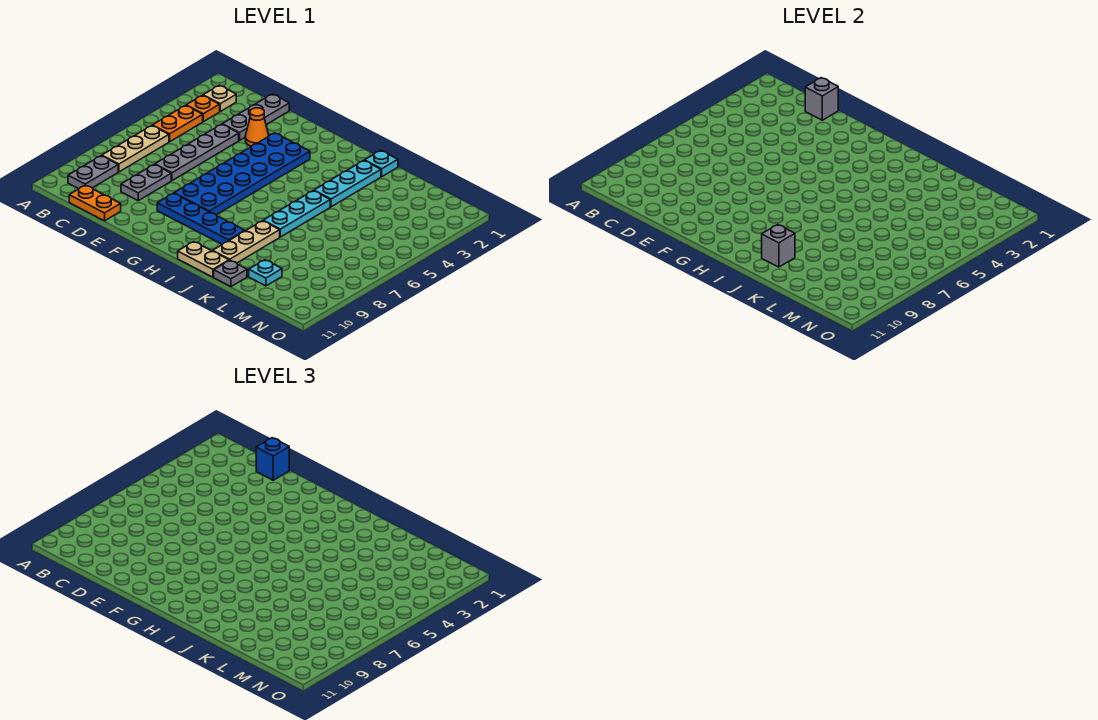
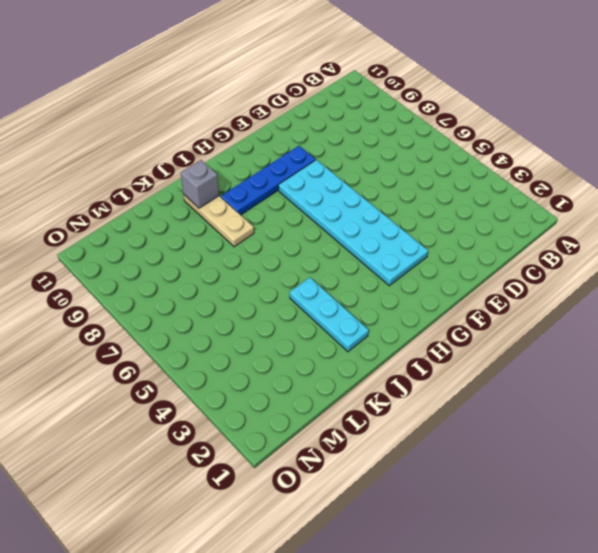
cyan 2x6 plate [279,160,428,286] -> blue 2x6 plate [174,133,310,215]
none -> tan 1x1 plate [203,85,236,111]
none -> orange 1x1 plate [186,95,220,122]
none -> orange 1x2 plate [153,106,203,142]

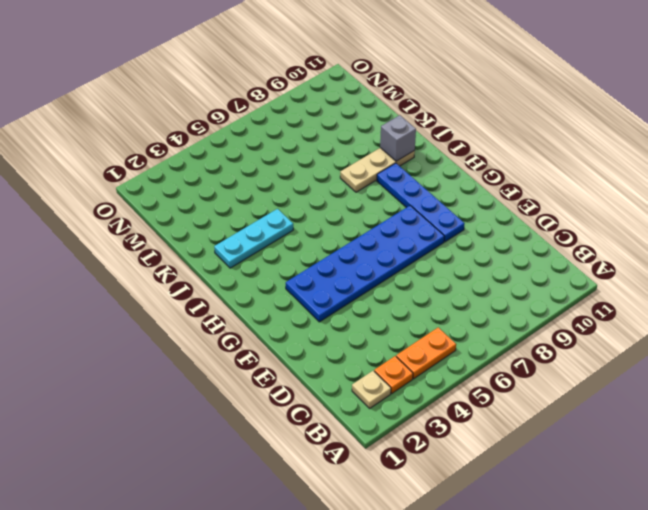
none -> tan 1x3 plate [102,126,169,172]
none -> grey 1x2 plate [68,156,118,189]
none -> orange 1x2 plate [69,185,121,221]

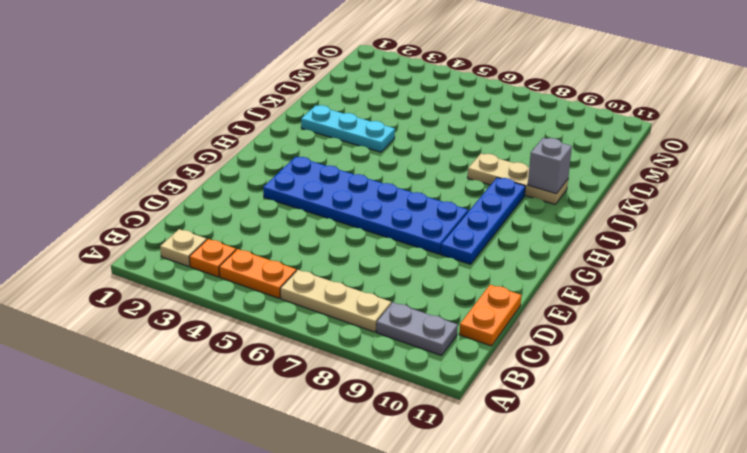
none -> grey 1x3 plate [222,94,289,140]
none -> grey 1x4 plate [155,124,239,181]
none -> grey 1x2 plate [121,165,171,201]

